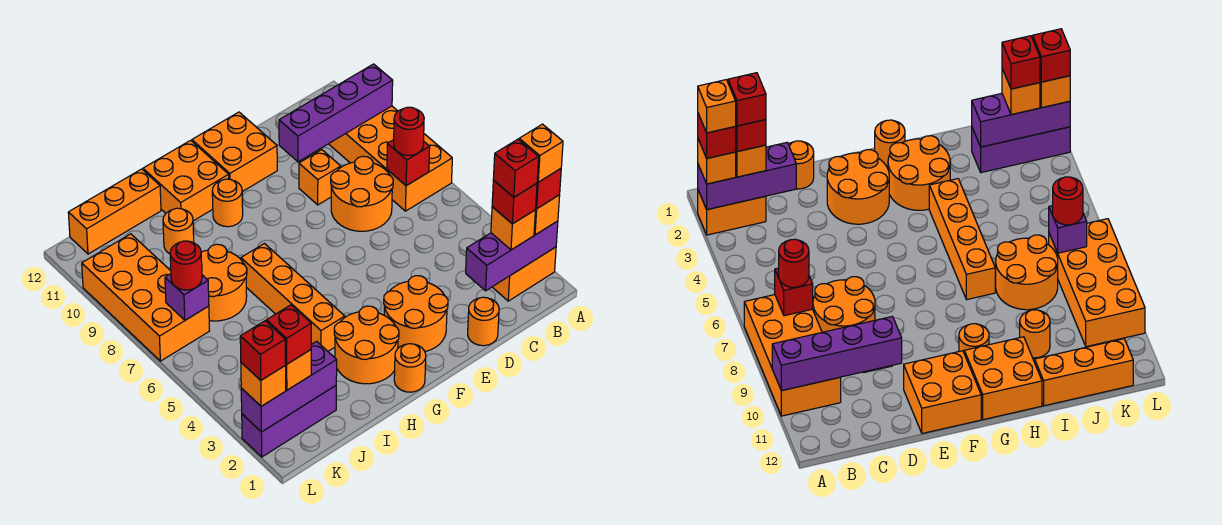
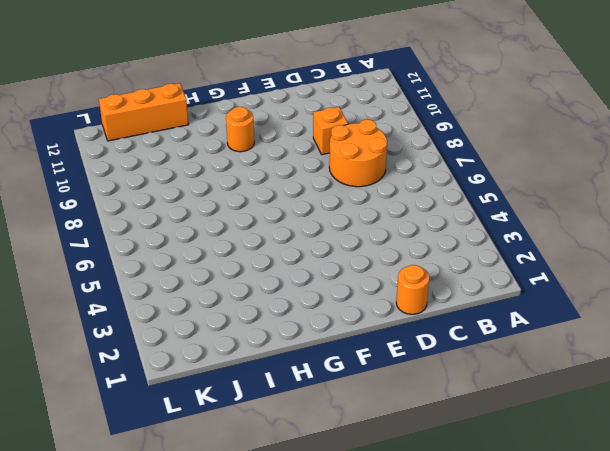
none -> orange 1x2 brick [493,247,556,301]
none -> orange 2x4 brick [329,106,452,211]
none -> orange 2x2 round brick [384,276,448,352]
none -> orange 2x2 brick [192,112,277,192]

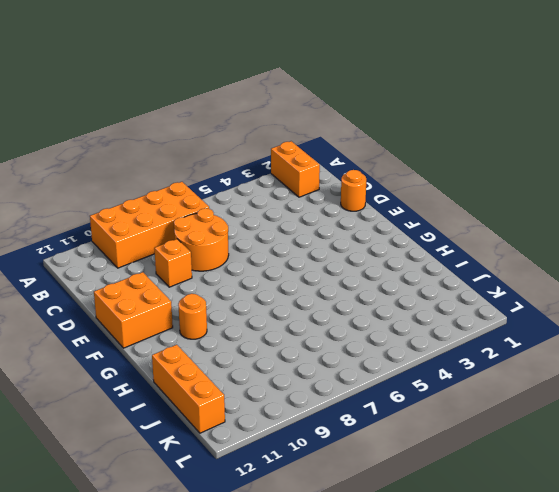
none -> orange 2x2 round brick [384,276,448,352]
none -> orange 1x1 round brick [394,344,426,392]
none -> orange 2x2 round brick [334,306,399,384]
none -> orange 2x2 brick [143,140,229,221]

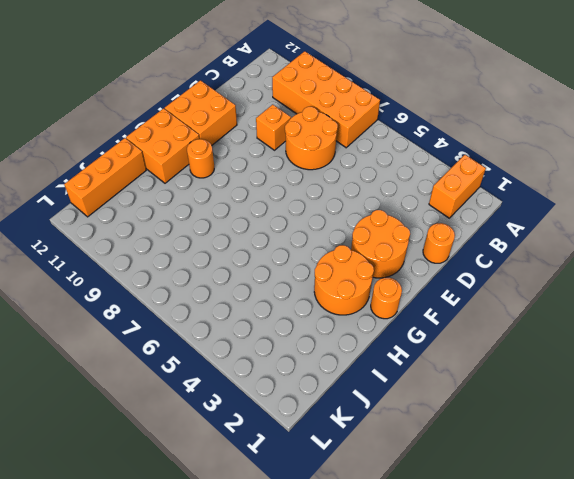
none -> orange 1x4 brick [241,244,345,351]
none -> orange 2x2 round brick [201,244,247,321]
none -> orange 1x1 round brick [163,208,194,254]
none -> purple 1x3 brick [242,386,336,457]

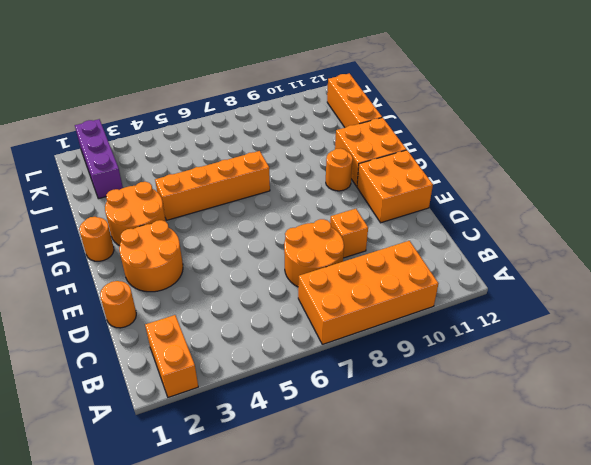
none -> orange 2x2 round brick [201,244,247,321]
none -> orange 1x1 round brick [163,208,194,254]
none -> orange 2x4 brick [82,234,209,361]
none -> purple 1x3 brick [466,221,558,291]

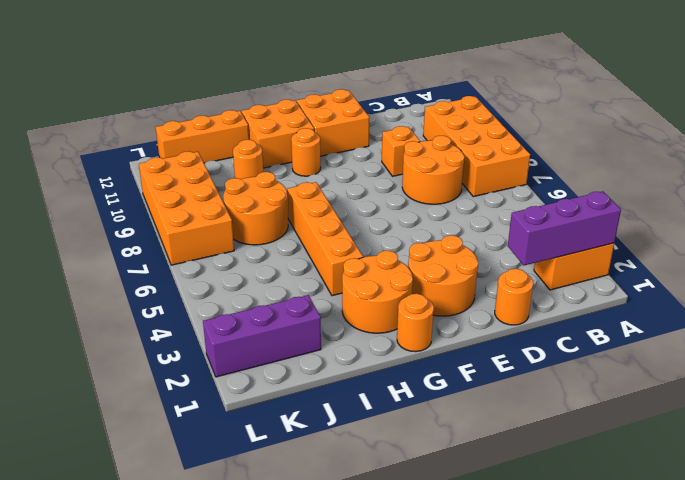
none -> purple 1x4 brick [279,64,393,162]
none -> red 1x1 brick [387,140,430,186]
none -> purple 1x3 brick [241,341,337,432]
none -> purple 1x1 brick [165,274,209,320]

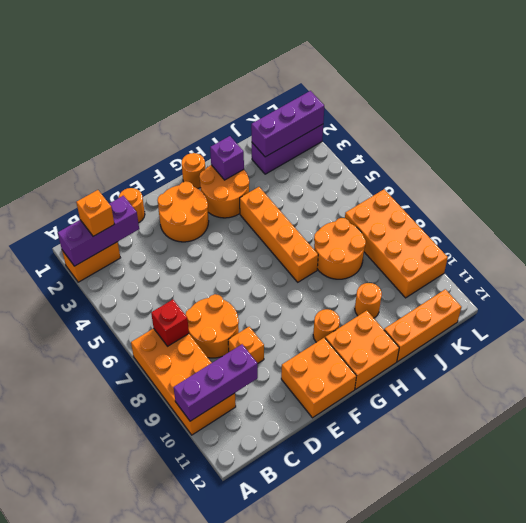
purple 1x3 brick [174,344,258,421] -> purple 1x4 brick [279,64,393,162]
purple 1x1 brick [210,136,244,180] -> purple 1x1 brick moved to [165,274,209,320]
none -> orange 1x1 brick [534,195,560,235]
none -> red 1x1 round brick [394,107,424,155]
none -> orange 1x1 brick [286,350,311,390]
none -> red 1x1 round brick [170,241,202,290]

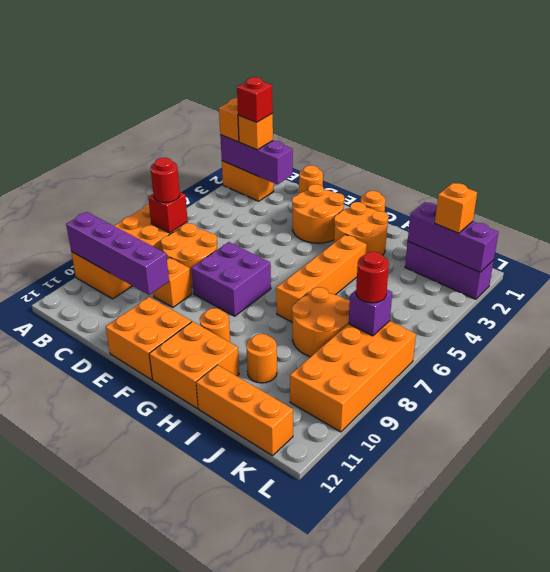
purple 2x2 brick [191,242,271,316] -> none
none -> orange 1x1 brick [241,363,286,406]
none -> red 1x1 brick [536,169,561,209]
none -> red 1x1 brick [266,305,311,364]
none -> red 1x1 brick [240,321,286,380]

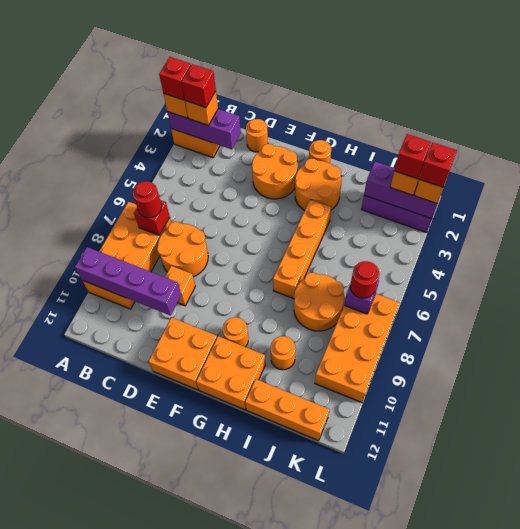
none -> orange 1x1 brick [519,124,563,182]
none -> red 1x1 brick [493,139,539,197]

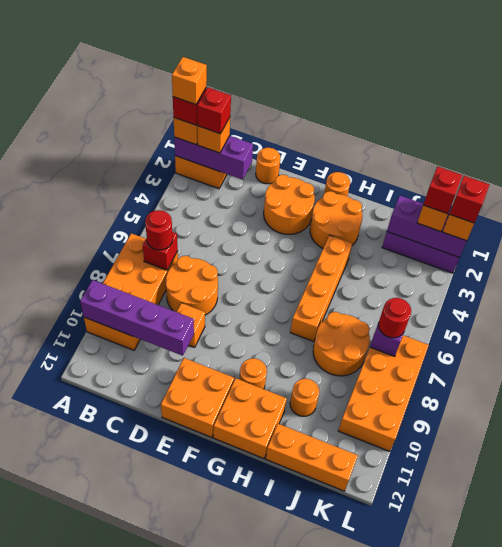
none -> red 1x1 brick [493,139,539,197]

